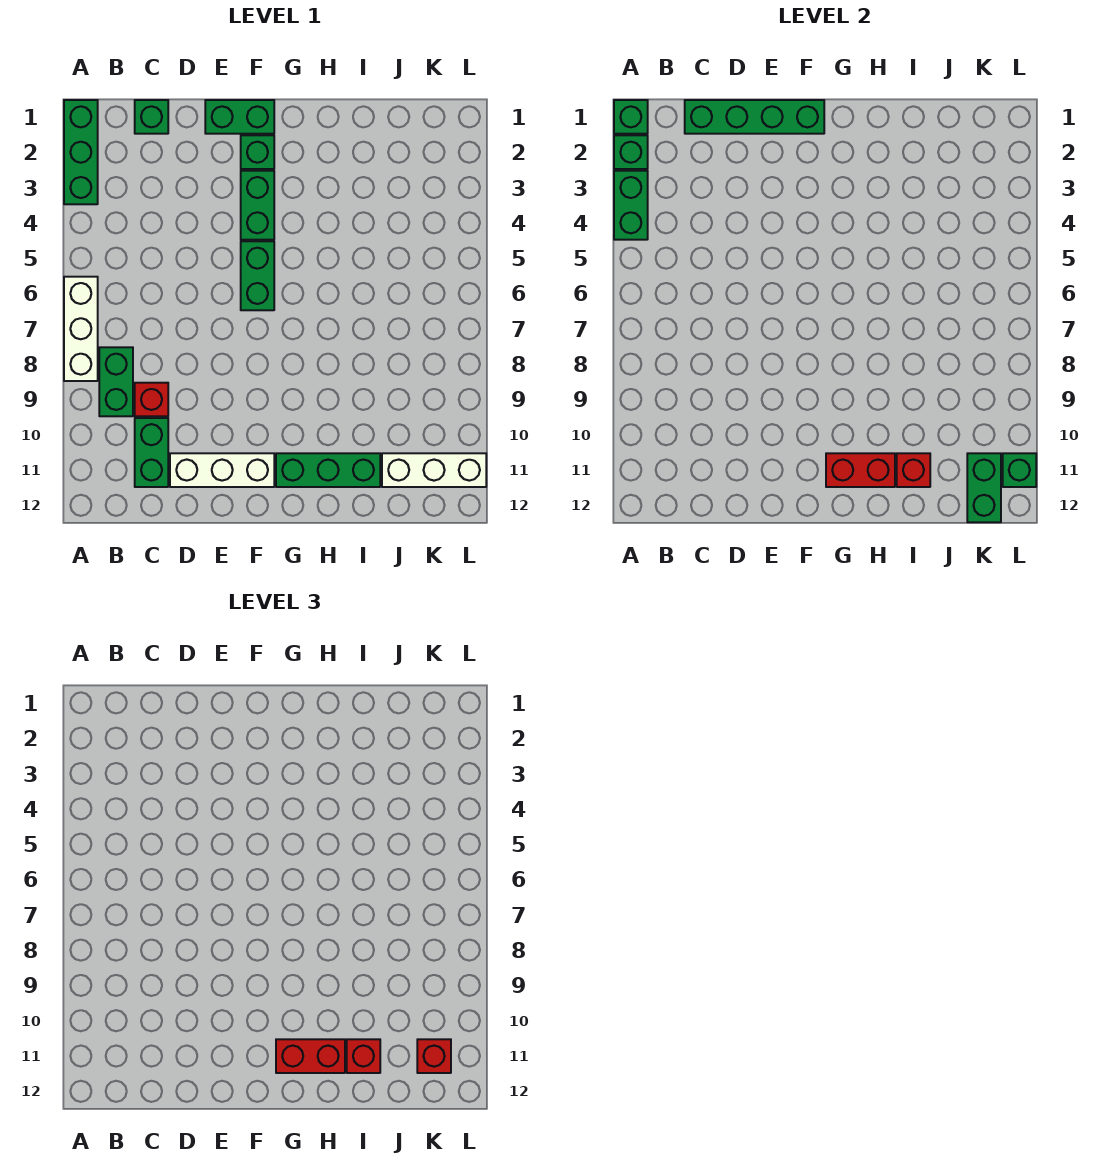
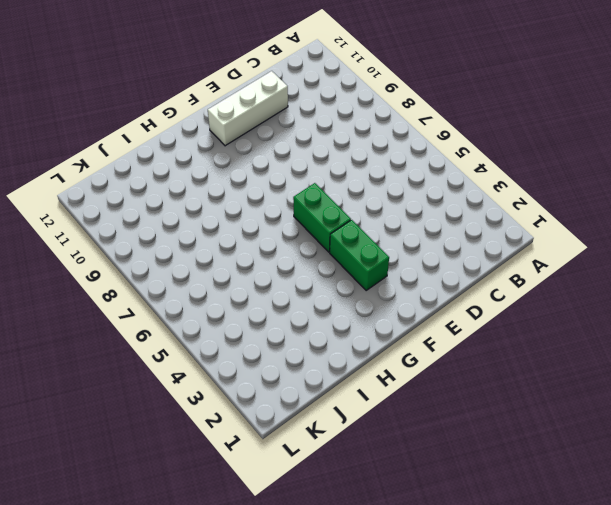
none -> green 1x3 brick [64,100,98,204]
none -> white 1x3 brick [64,277,98,381]
none -> green 1x2 brick [99,347,133,416]

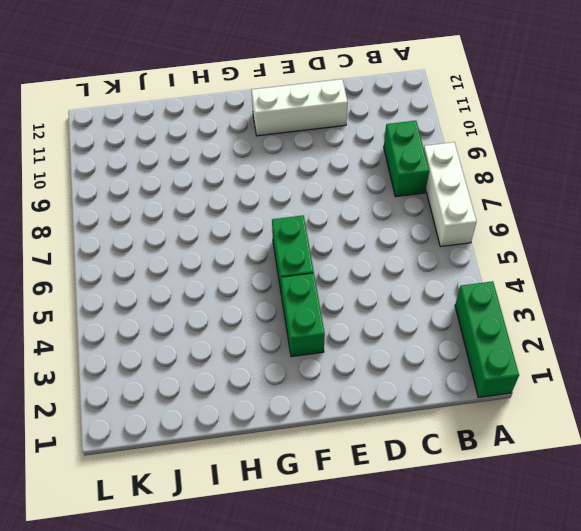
none -> green 1x1 brick [135,100,168,134]
none -> red 1x1 brick [135,383,168,416]
none -> green 1x2 brick [135,418,168,487]

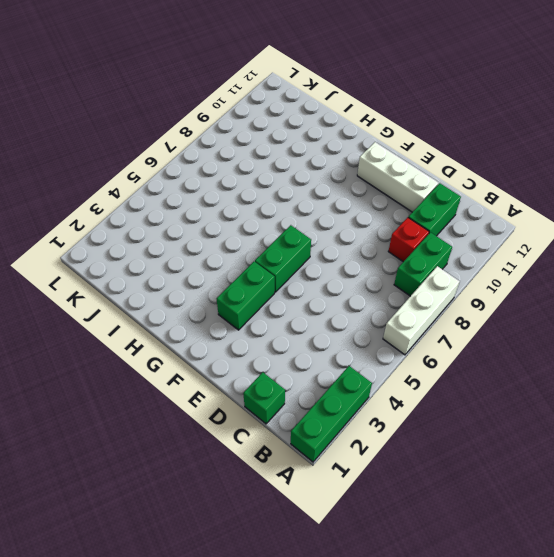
none -> green 1x2 brick [205,100,274,134]
none -> green 1x1 brick [241,135,274,169]
none -> green 1x3 brick [276,453,380,487]

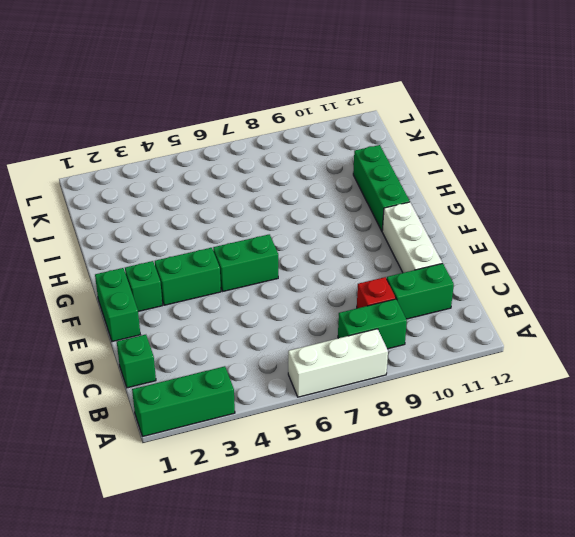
none -> white 1x3 brick [382,453,486,487]
none -> green 1x1 brick [614,100,648,134]
none -> green 1x1 brick [614,135,648,169]

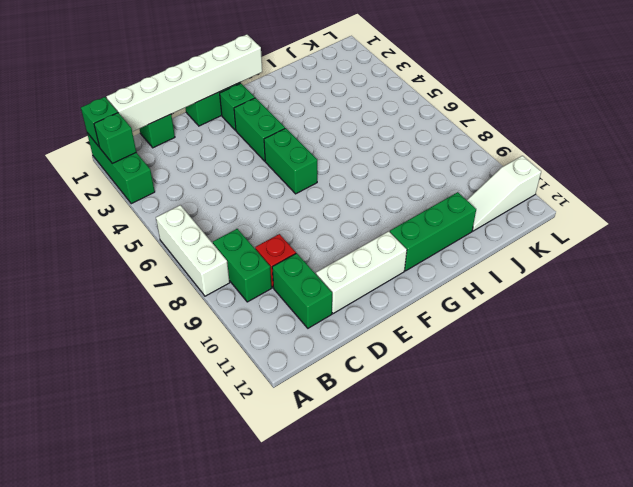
white 1x6 brick [106,34,262,132] -> green 1x4 brick [685,100,824,134]
white 1x3 slope [467,156,541,231] -> white 1x3 brick [382,453,486,487]
none -> green 1x2 brick [614,171,648,240]
none -> red 1x2 brick [826,453,895,487]
none -> red 1x1 brick [897,453,930,487]

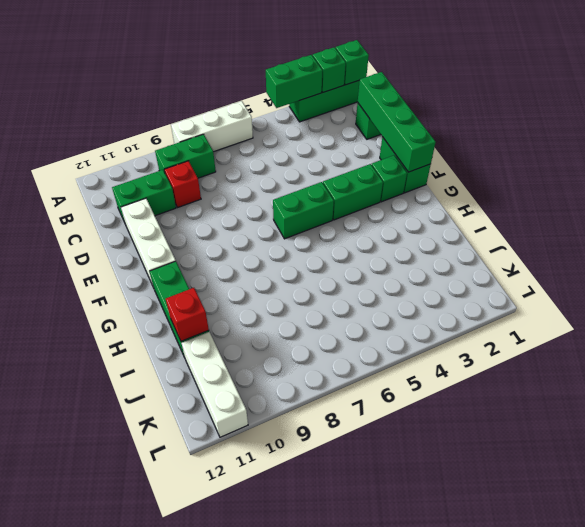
none -> red 1x2 brick [826,453,895,487]
none -> green 1x2 brick [967,453,1001,522]
none -> green 1x1 brick [1003,453,1036,487]

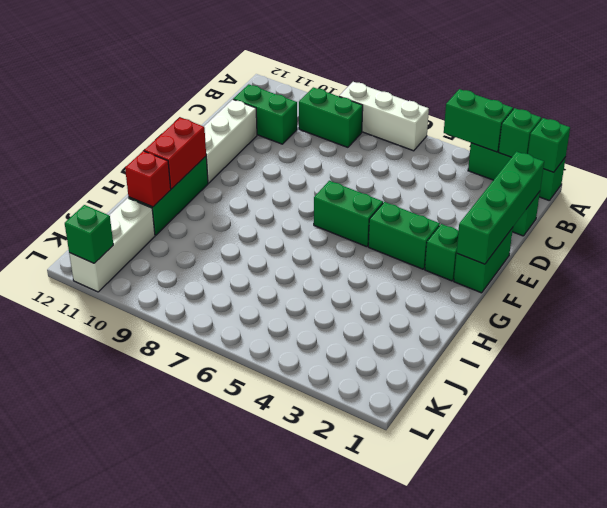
none -> red 1x1 brick [135,383,168,416]
none -> green 1x2 brick [967,453,1001,522]
none -> red 1x2 brick [276,1039,345,1073]

